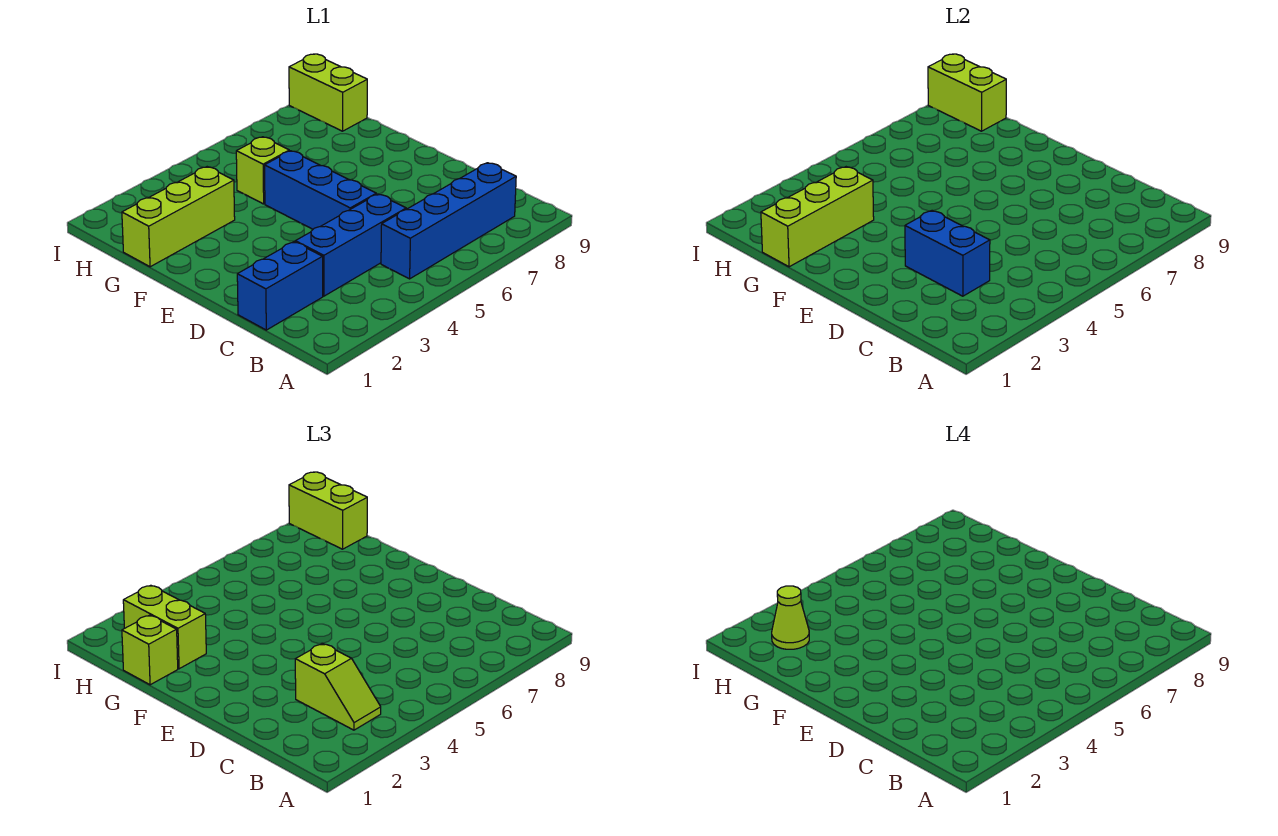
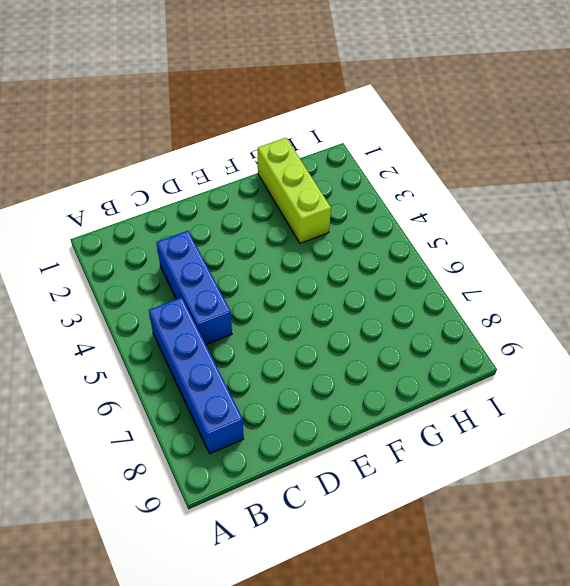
none -> blue 1x2 brick [237,242,323,330]
none -> blue 1x3 brick [265,151,376,229]
none -> lime 1x1 brick [236,137,289,204]

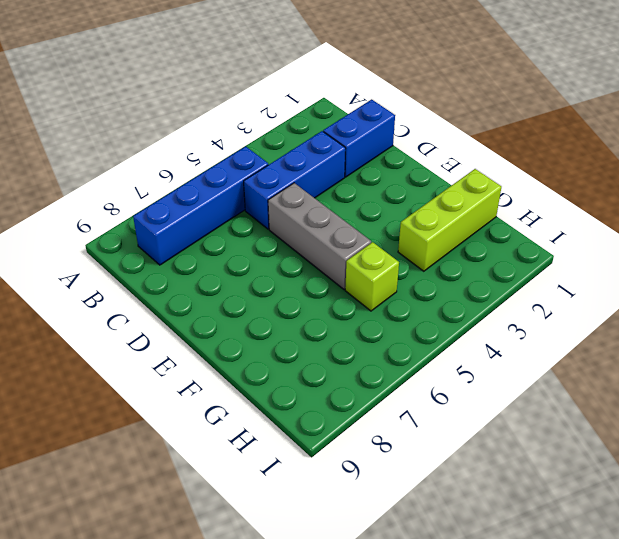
grey 1x3 brick [268,183,371,290] -> blue 1x3 brick [265,151,376,229]
none -> lime 1x2 brick [289,54,367,131]
none -> blue 1x2 brick [905,211,990,296]
none -> lime 1x3 brick [761,167,874,267]

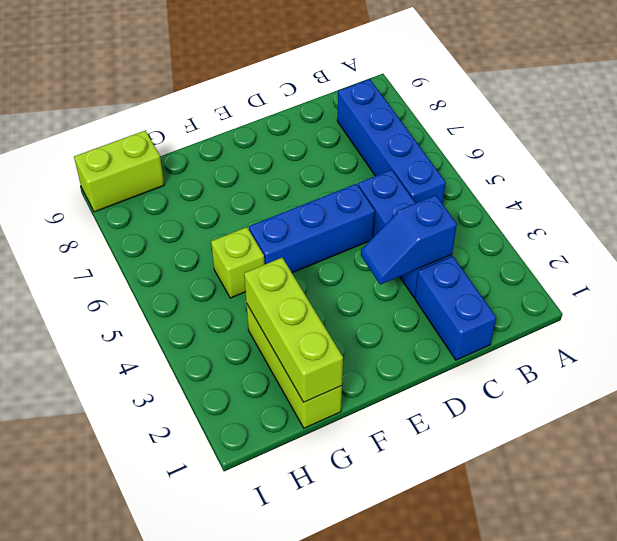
blue 1x2 slope [361,195,457,285] -> blue 1x2 brick [905,211,990,296]
none -> lime 1x2 brick [928,54,1006,131]
none -> lime 1x2 slope [295,643,381,730]
none -> lime 1x1 brick [122,615,178,685]

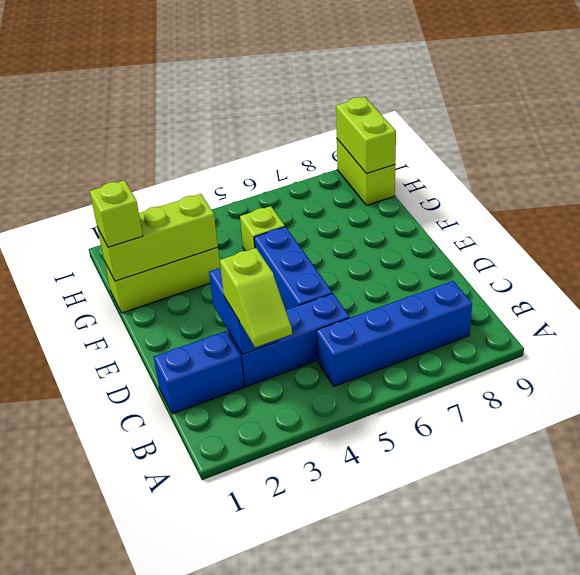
none -> lime 1x2 brick [123,585,206,669]
none -> lime 1x2 brick [289,472,367,549]
none -> lime 1x1 cone [772,586,809,649]

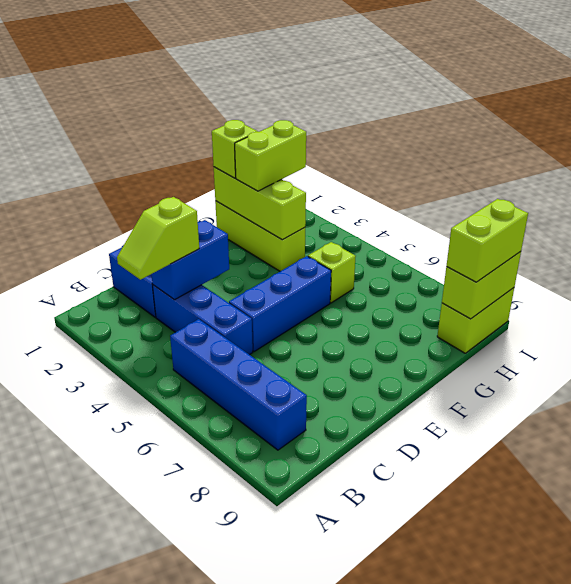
none -> lime 1x1 cone [772,586,809,649]

